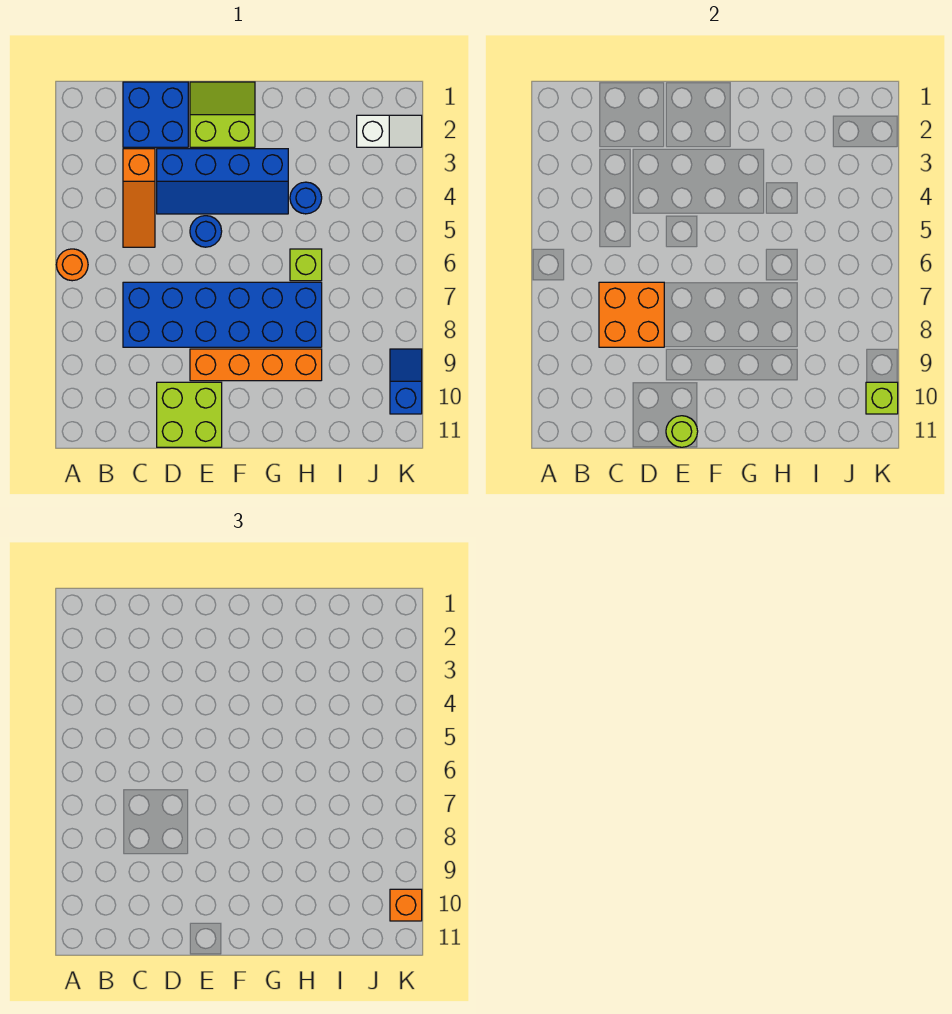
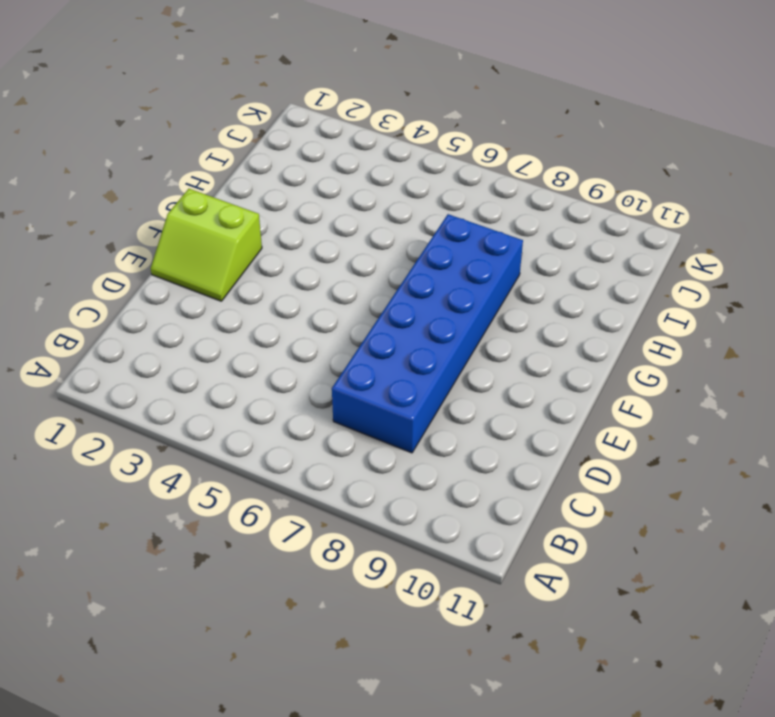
lime 2x2 slope [151,189,262,301] -> lime 2x2 slope turned to [190,82,255,147]
none -> orange 1x1 round brick [56,249,88,281]
none -> blue 2x2 brick [123,82,188,147]
none -> orange 1x3 slope [123,149,155,247]

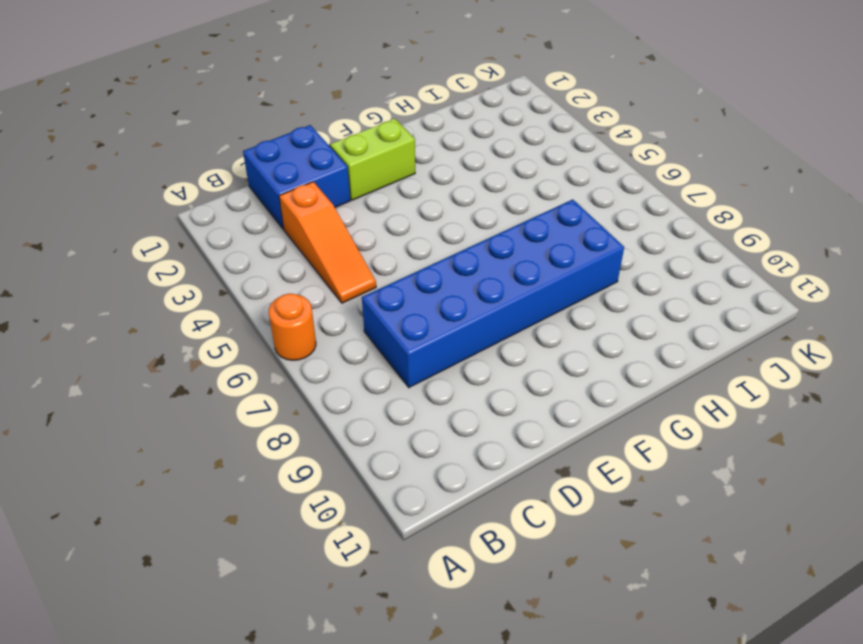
none -> blue 2x4 slope [157,149,288,214]
none -> lime 2x2 brick [157,382,222,447]
none -> blue 1x1 round brick [190,216,222,247]

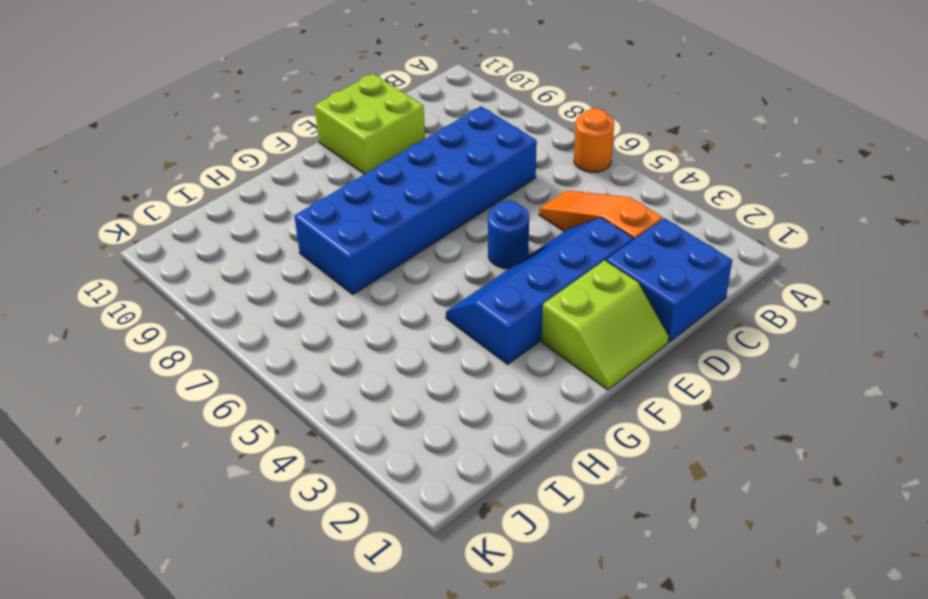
none -> orange 1x4 brick [190,349,322,381]
none -> blue 1x1 round brick [290,182,322,214]
none -> lime 1x1 brick [290,249,322,281]

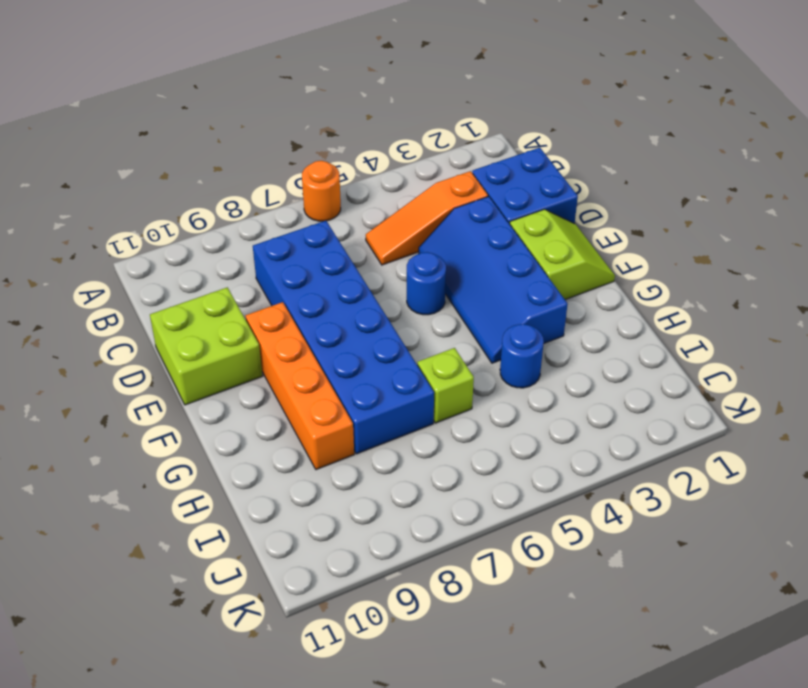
none -> white 1x2 slope [357,115,422,147]
none -> blue 1x2 slope [390,349,422,414]
none -> orange 2x2 brick [599,282,664,347]

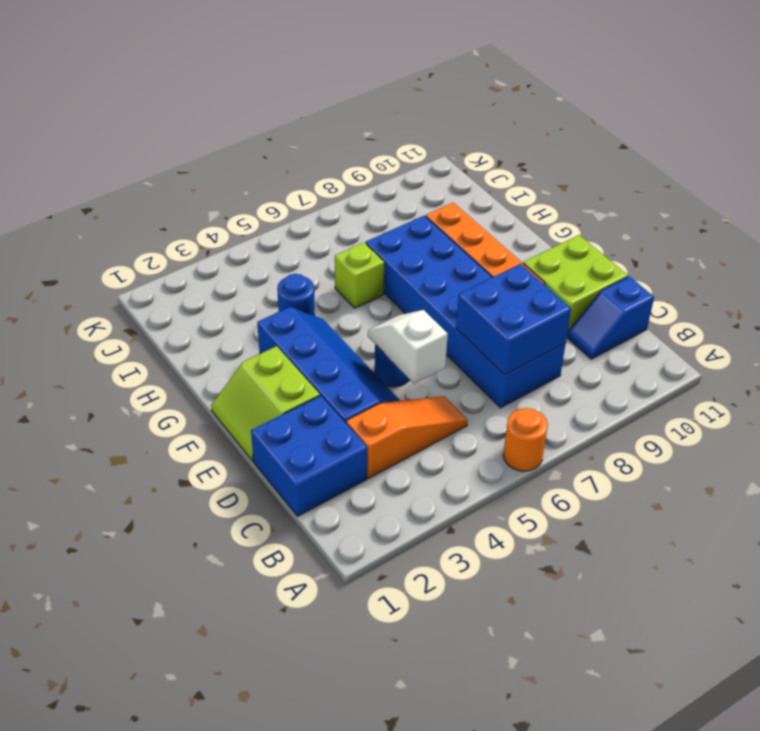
blue 2x2 brick [456,264,571,375] -> orange 2x2 brick [599,282,664,347]
blue 1x2 slope [567,276,654,359] -> blue 1x2 slope moved to [390,349,422,414]
white 1x2 slope [368,310,448,384] -> white 1x2 slope moved to [357,115,422,147]
none -> lime 1x1 round brick [666,416,698,447]
none -> lime 1x1 brick [866,382,898,414]
none -> orange 1x1 brick [390,889,422,921]

